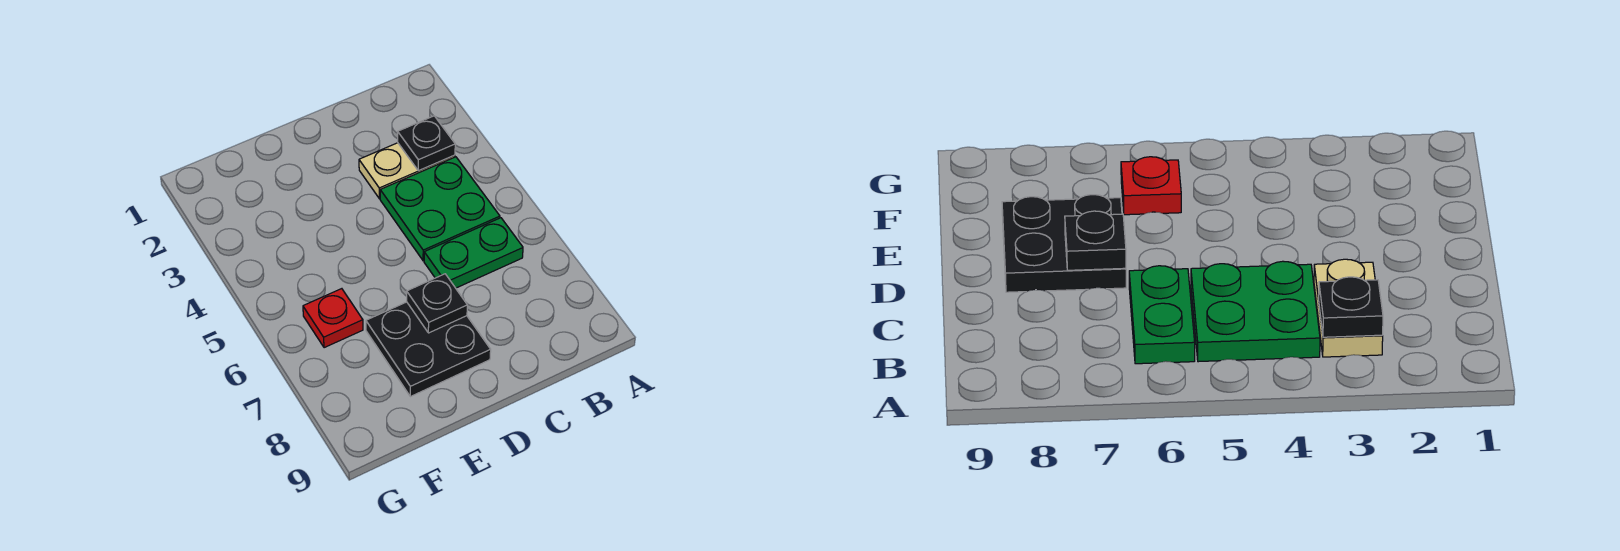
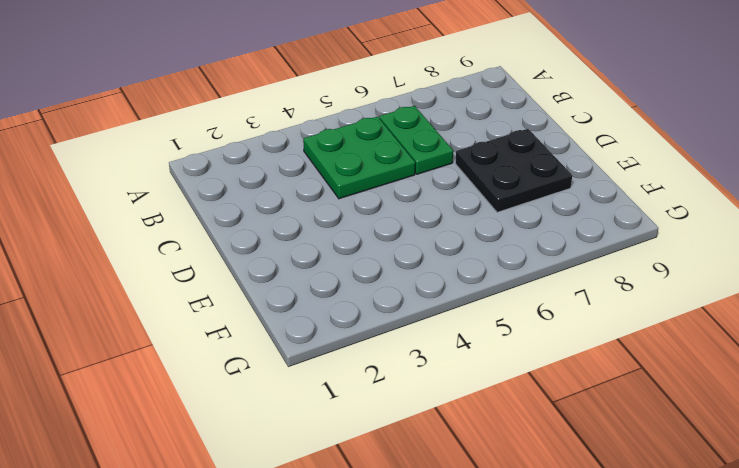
none -> tan 1x2 plate [359,143,455,199]
none -> red 1x1 plate [303,289,363,348]

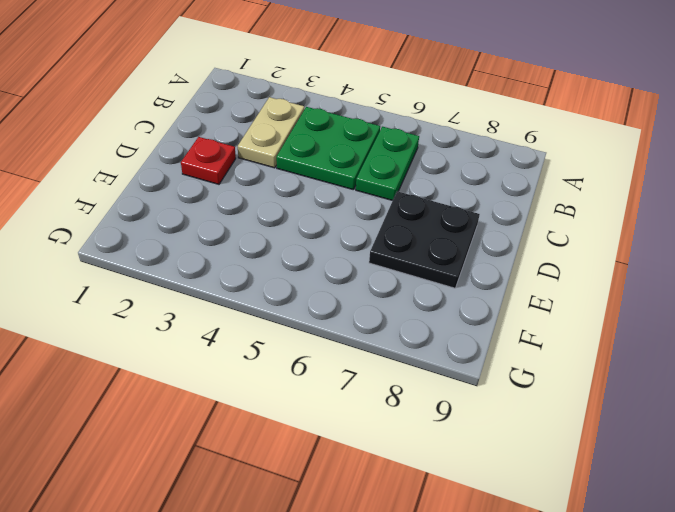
red 1x1 plate [181,137,236,184] -> red 1x1 plate moved to [303,289,363,348]
none -> black 1x1 plate [398,116,455,171]
none -> black 1x1 plate [407,274,467,333]

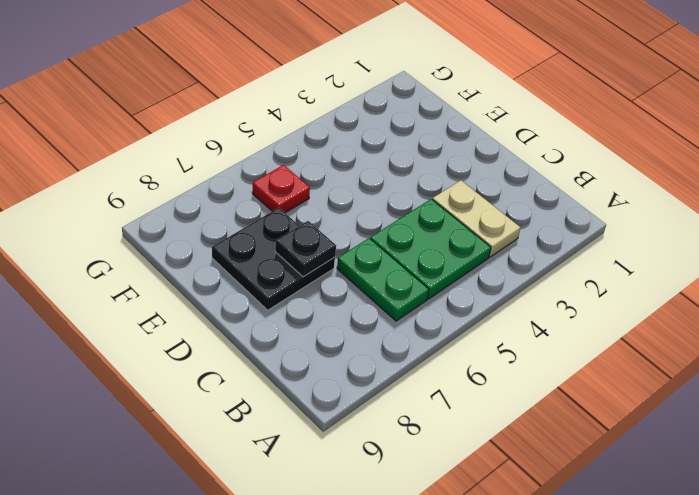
none -> black 1x1 plate [398,116,455,171]

